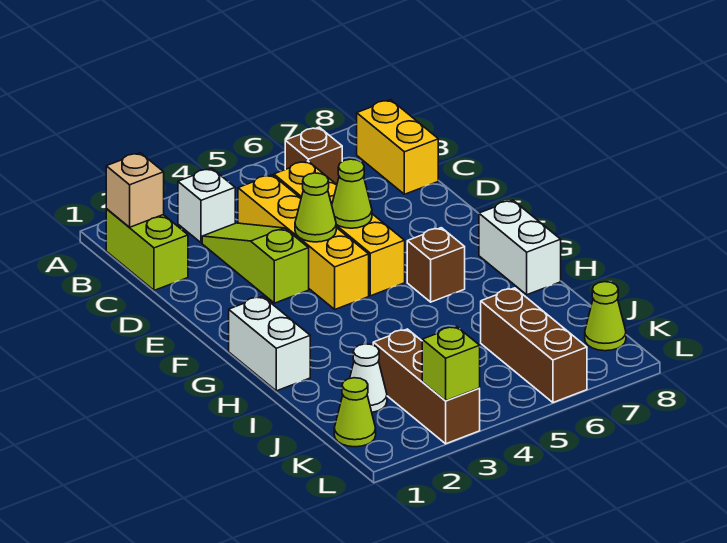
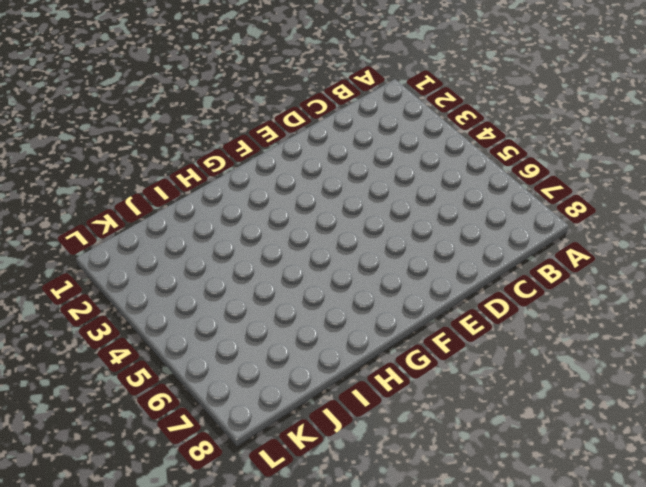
none -> lime 1x2 brick [106,209,188,290]
none -> white 1x1 brick [178,168,235,243]
none -> brown 1x1 brick [285,127,342,184]

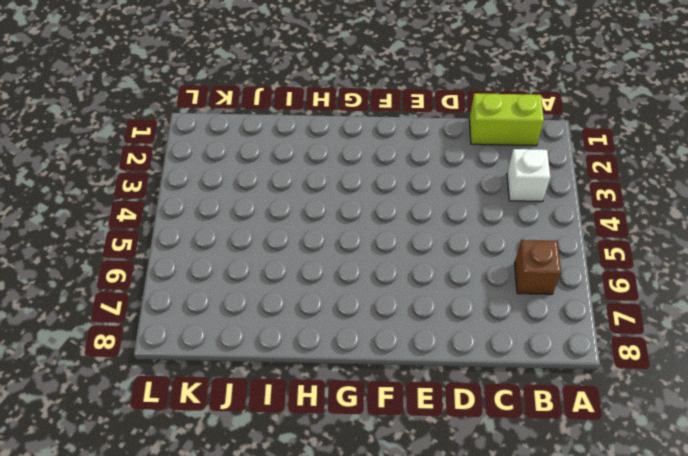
none -> yellow 1x2 brick [357,100,438,194]
none -> lime 1x3 slope [202,223,309,303]
none -> yellow 1x4 brick [238,175,369,309]

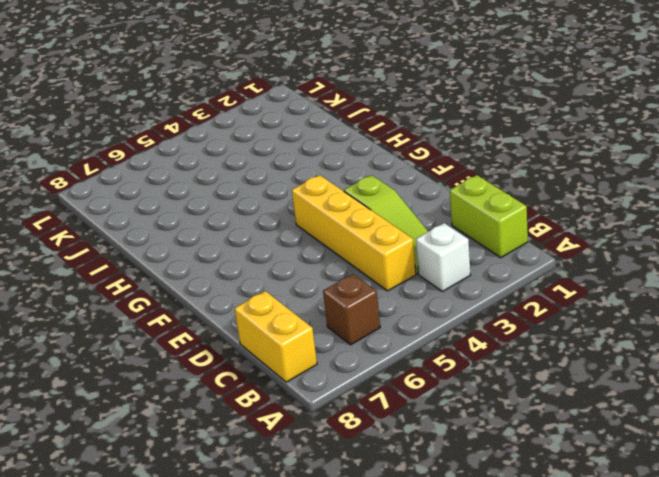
none -> yellow 1x4 brick [274,161,405,296]
none -> white 1x2 brick [229,296,310,391]
none -> brown 1x1 brick [407,228,465,302]

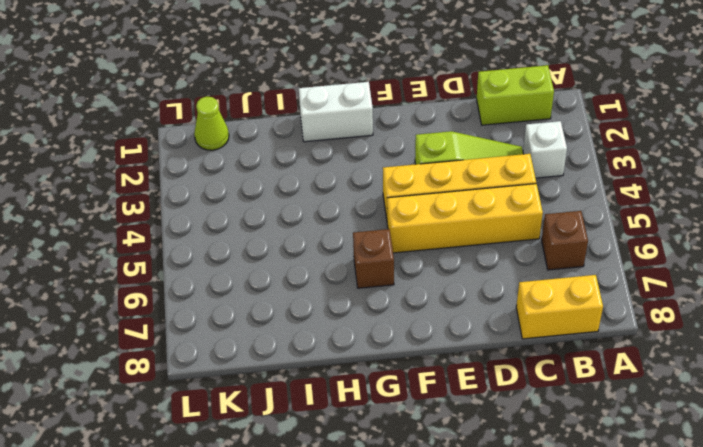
none -> white 1x2 brick [479,200,561,295]
none -> white 1x1 cone [350,344,387,412]
none -> brown 1x3 brick [373,329,480,444]

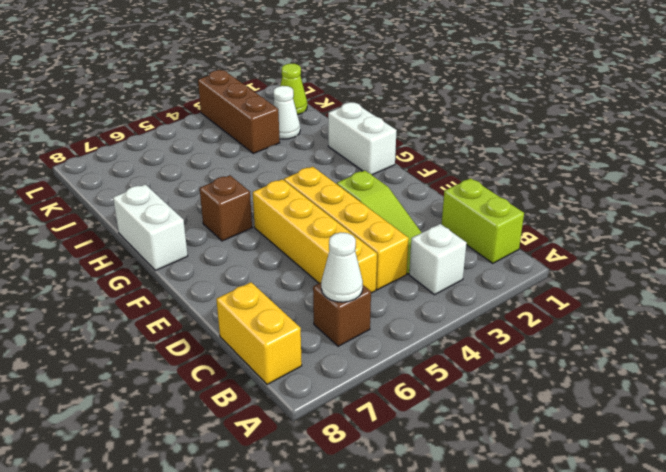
white 1x1 cone [321,232,363,302] -> none
none -> brown 1x3 brick [481,288,587,403]
none -> lime 1x1 cone [585,282,626,351]
none -> tan 1x1 brick [106,153,164,227]

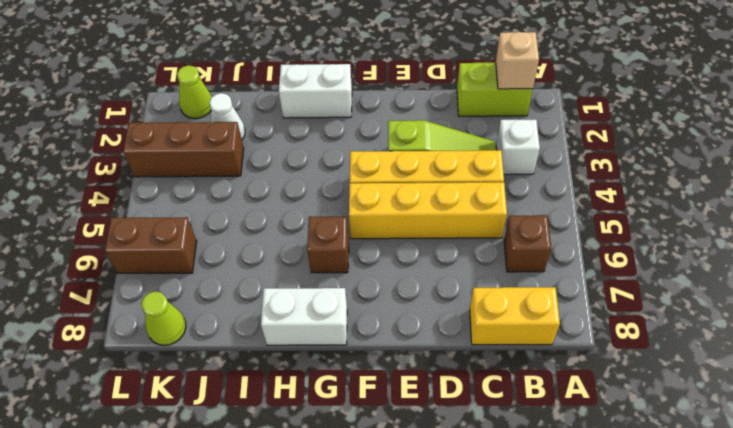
brown 1x2 brick [105,217,197,273] -> brown 1x3 brick [481,288,587,403]
none -> lime 1x1 cone [295,173,336,242]
none -> lime 1x1 cone [332,159,372,228]
none -> lime 1x1 brick [422,326,480,401]

